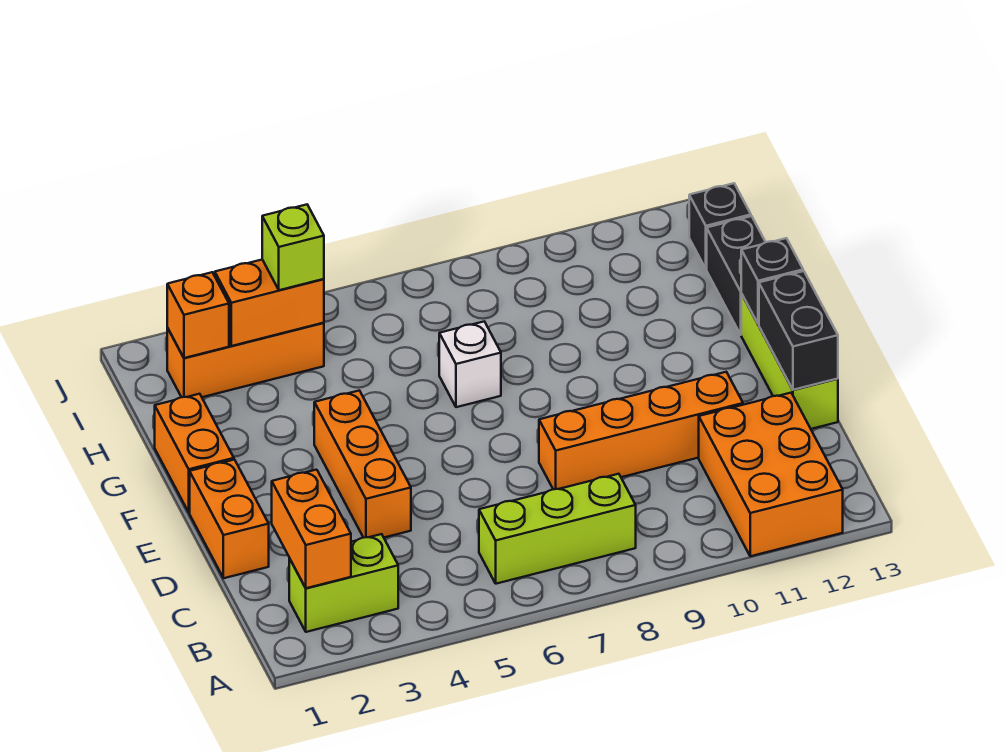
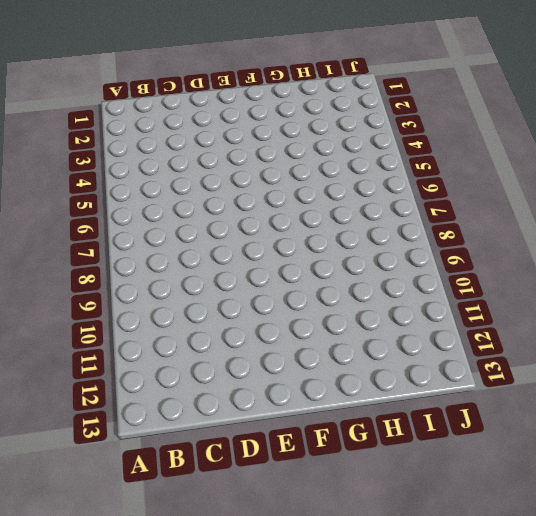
none -> orange 2x3 brick [699,393,843,556]
none -> lime 1x2 brick [289,534,398,632]
none -> lime 1x3 brick [479,474,636,584]

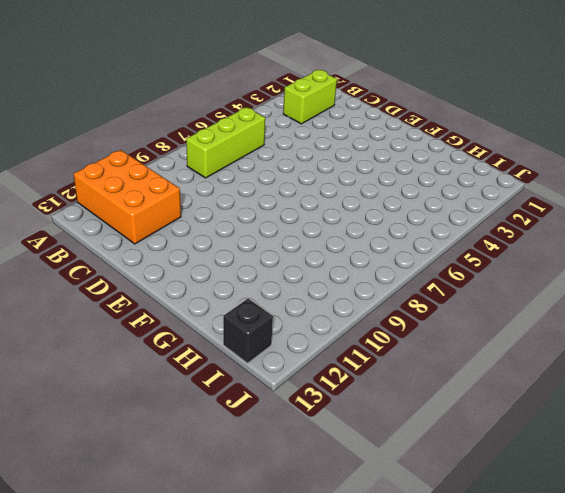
none -> orange 1x2 brick [190,460,269,578]
none -> orange 1x3 brick [314,391,411,538]
none -> orange 1x4 brick [539,372,743,489]

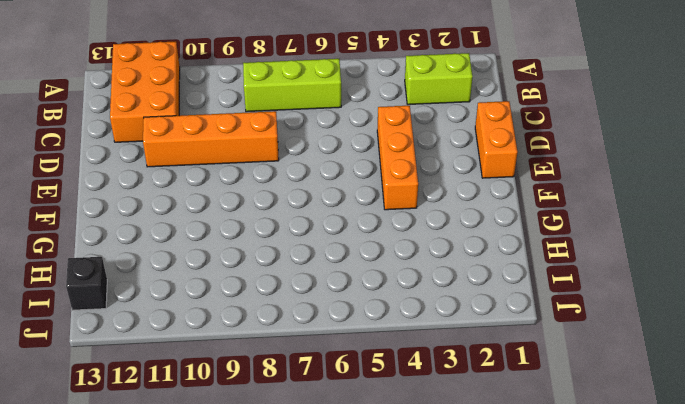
none -> lime 1x3 brick [741,294,838,429]
none -> orange 1x2 brick [155,394,234,512]
none -> white 1x1 brick [439,322,501,407]

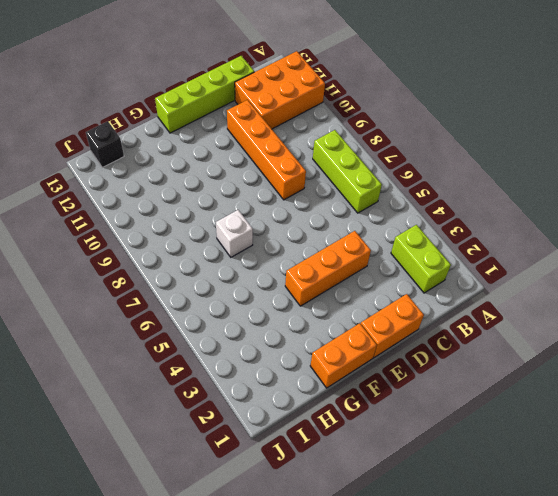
lime 1x4 brick [155,56,254,133] -> lime 1x3 brick [741,294,838,429]
none -> black 1x2 brick [707,216,766,334]
none -> orange 1x3 brick [167,323,324,397]
none -> orange 1x2 brick [272,470,351,588]

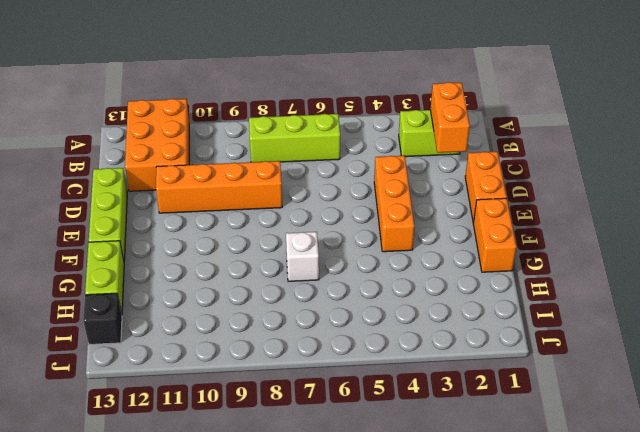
lime 1x2 brick [85,241,124,314] -> black 1x2 brick [707,216,766,334]
none -> orange 1x3 brick [167,323,324,397]
none -> black 1x2 brick [759,271,838,390]
none -> black 1x1 brick [741,238,803,324]

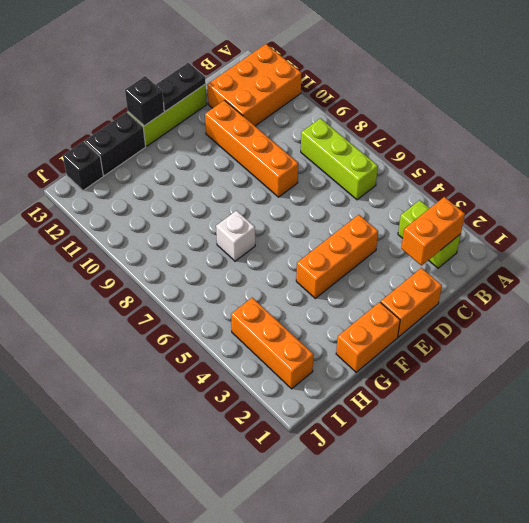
black 1x2 plate [156,63,206,111] -> black 1x2 brick [759,271,838,390]
none -> orange 1x1 brick [167,272,229,358]
none -> orange 1x2 brick [215,260,324,346]
none -> lime 1x1 brick [262,205,324,290]

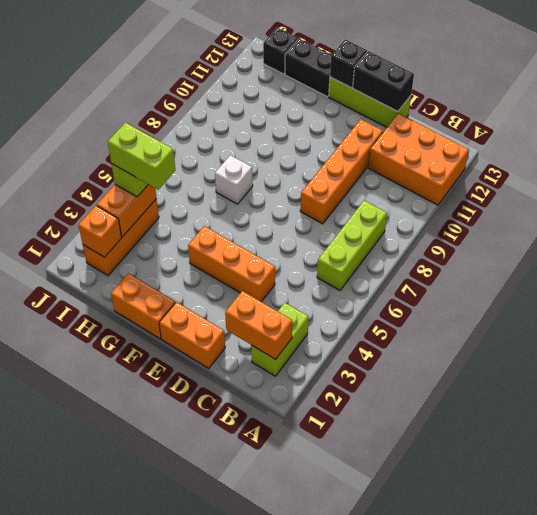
lime 1x2 brick [108,123,175,190] -> none

